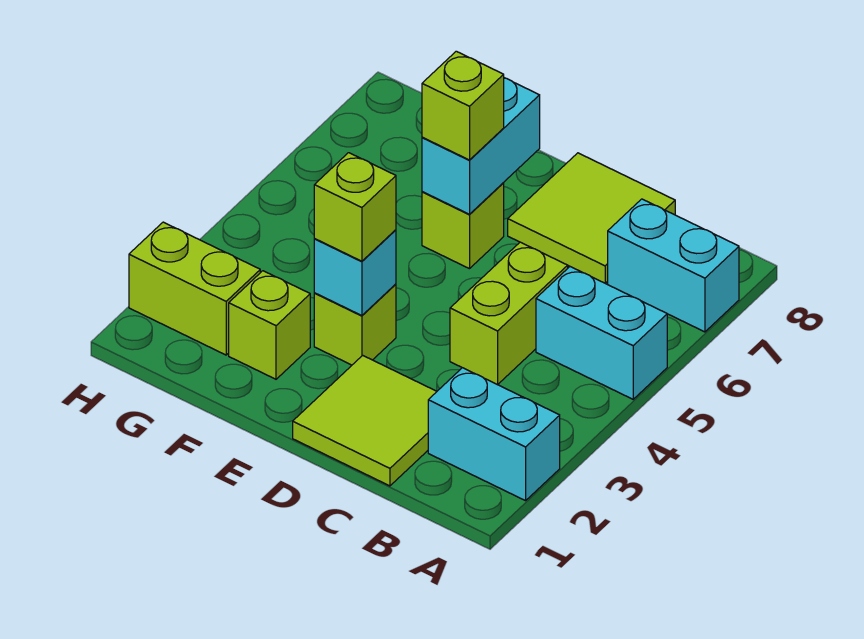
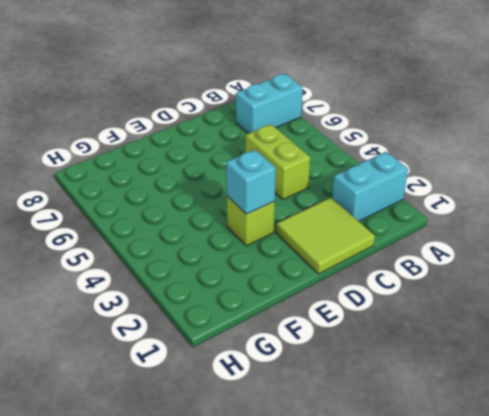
none -> cyan 1x2 brick [536,267,667,399]
none -> lime 2x2 tile [508,153,675,283]
none -> lime 1x1 brick [422,183,504,269]

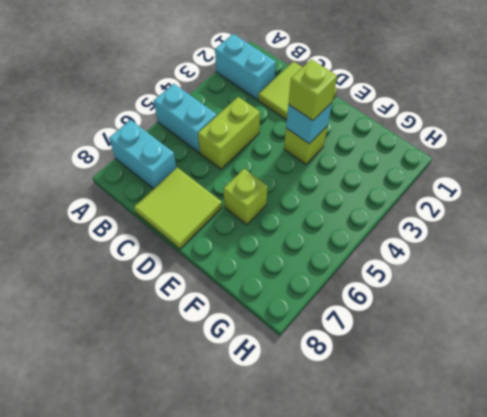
none -> lime 1x1 brick [229,271,310,379]
none -> lime 1x2 brick [129,222,260,355]
none -> cyan 1x2 brick [422,78,540,214]

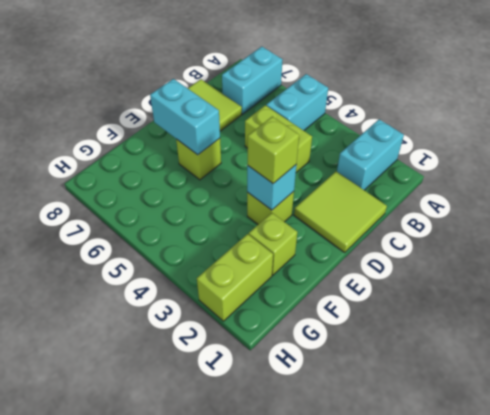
none -> lime 1x1 brick [422,51,504,160]

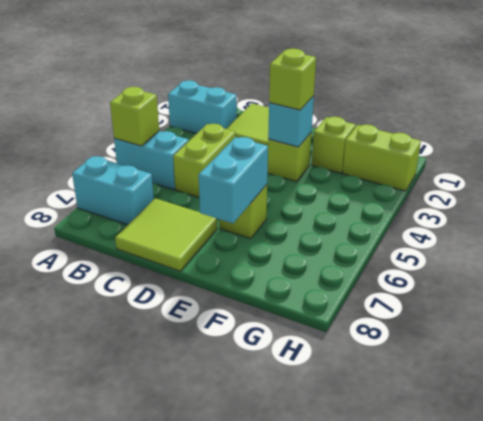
lime 1x1 brick [110,87,159,146] -> lime 1x1 brick moved to [422,51,504,160]

